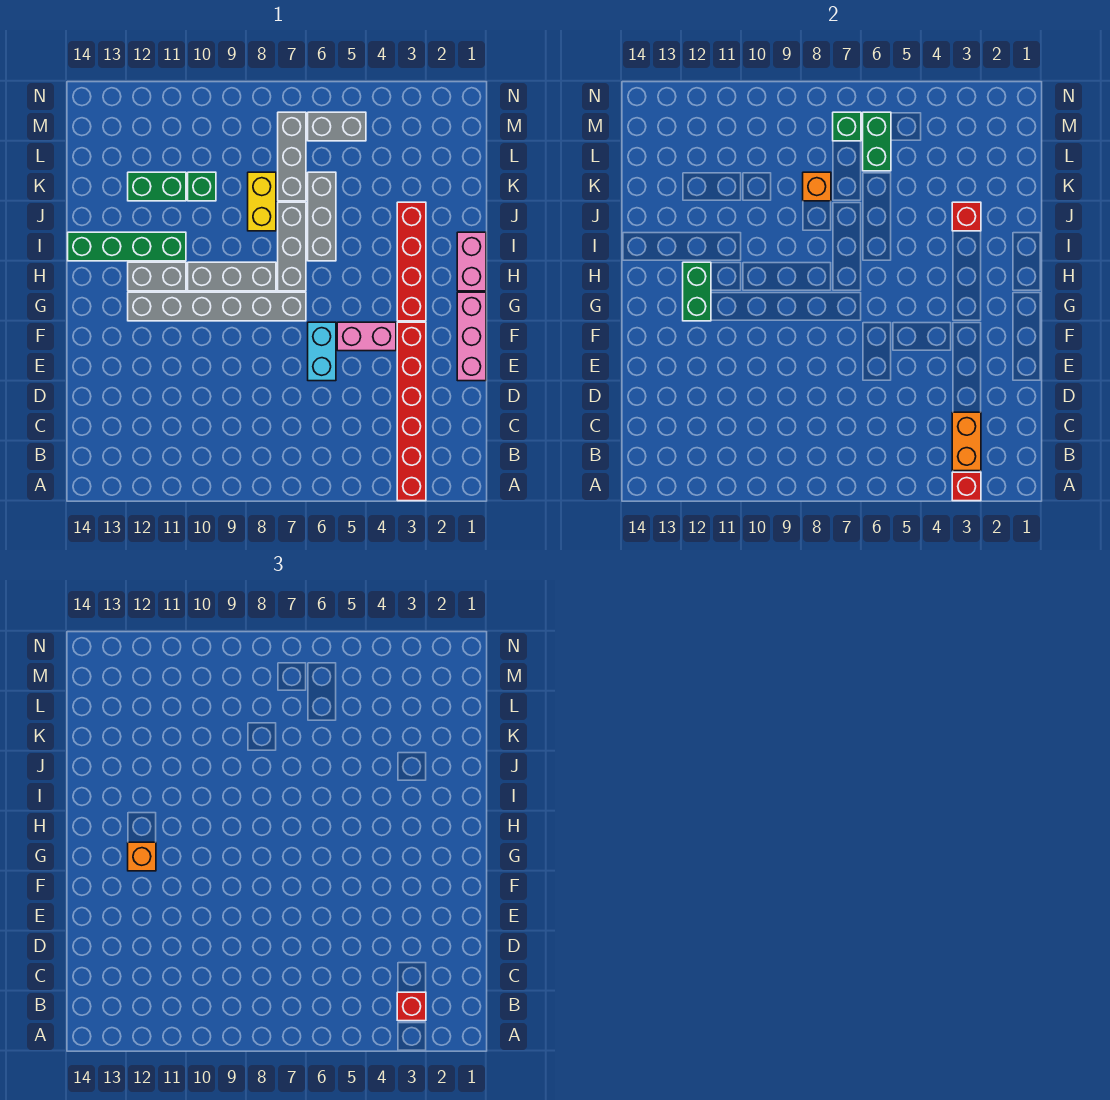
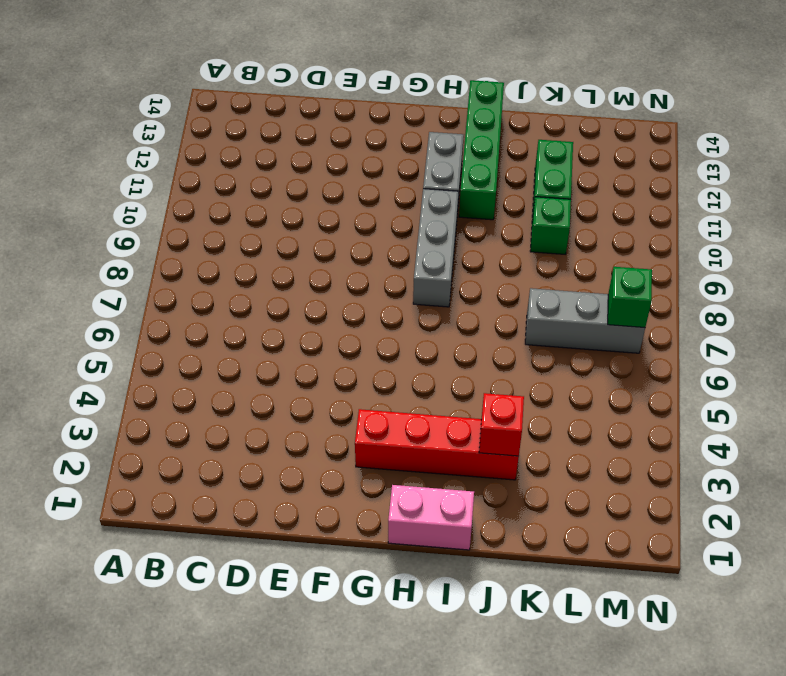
none -> red 1x6 brick [397,322,426,501]
none -> pink 1x3 brick [457,292,486,381]
none -> cyan 1x2 brick [308,322,336,381]

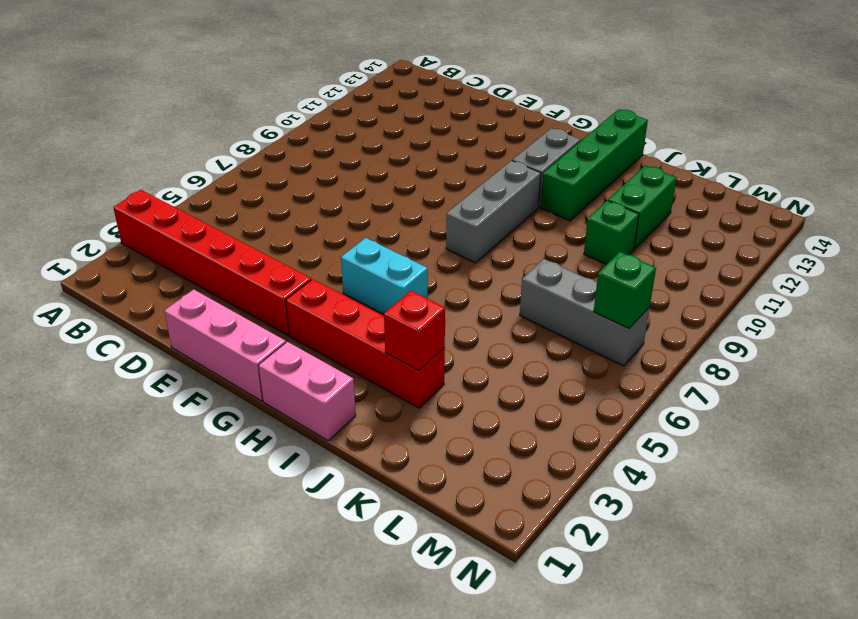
cyan 1x2 brick [341,238,428,314] -> cyan 1x2 brick moved to [308,322,336,381]
none -> pink 1x2 brick [337,322,396,351]
none -> grey 1x6 brick [128,292,306,321]
none -> grey 1x3 brick [278,202,306,291]

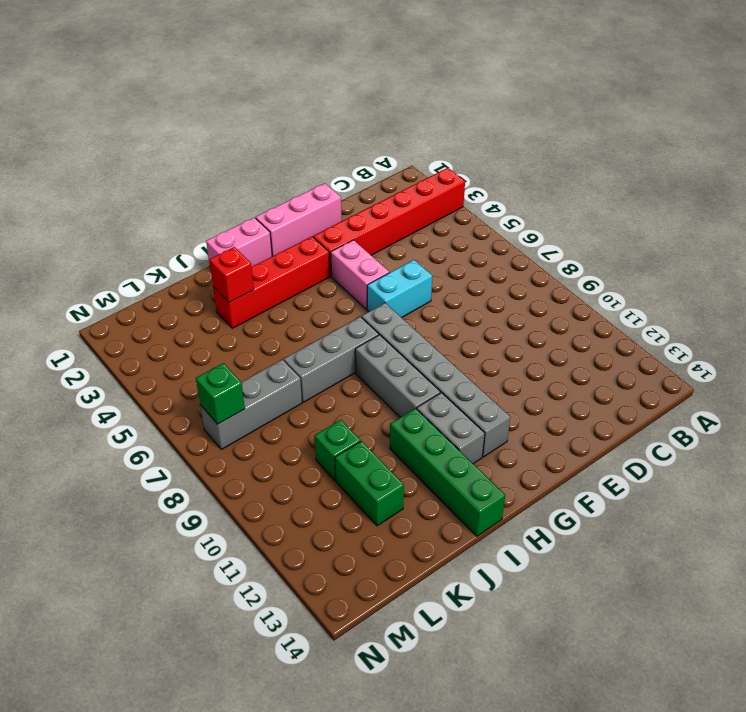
none -> grey 1x3 brick [308,172,336,261]
none -> yellow 1x2 brick [248,172,276,231]
none -> grey 1x2 brick [308,112,366,141]

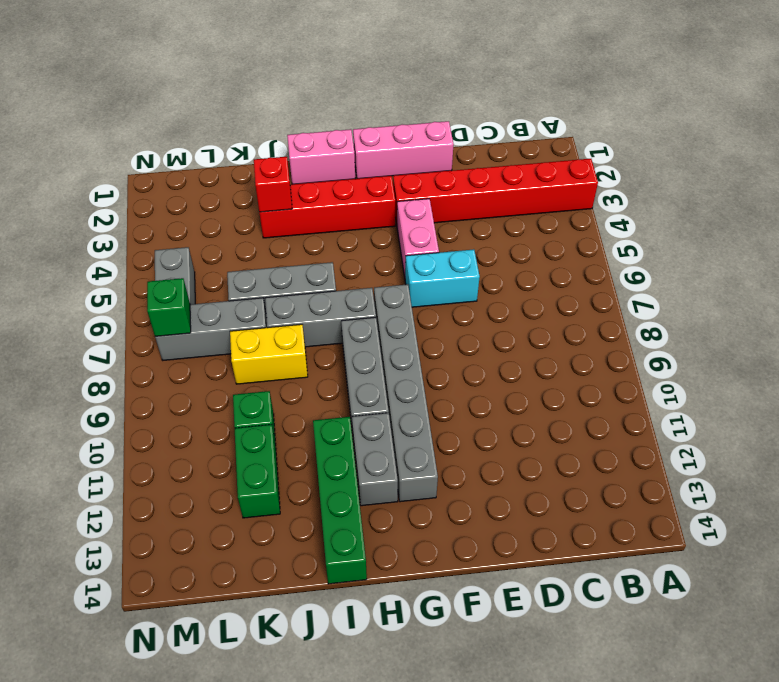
none -> red 1x1 brick [952,472,981,501]
none -> orange 1x2 brick [952,412,981,471]
none -> green 1x2 brick [683,262,711,321]

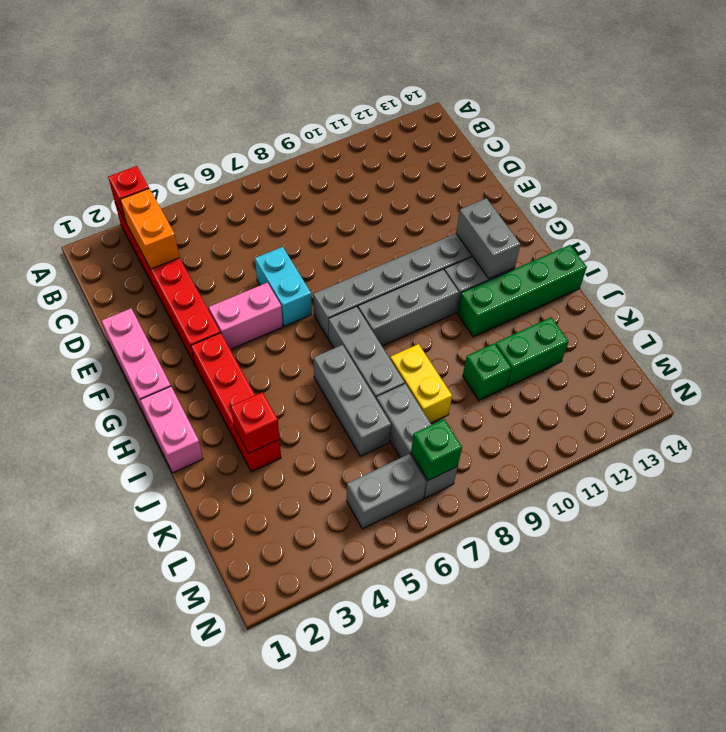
grey 1x2 brick [456,198,521,278] -> green 1x2 brick [683,262,711,321]
none -> orange 1x1 brick [803,172,831,201]
none -> green 1x2 brick [863,112,891,171]
none -> red 1x1 brick [397,992,426,1021]

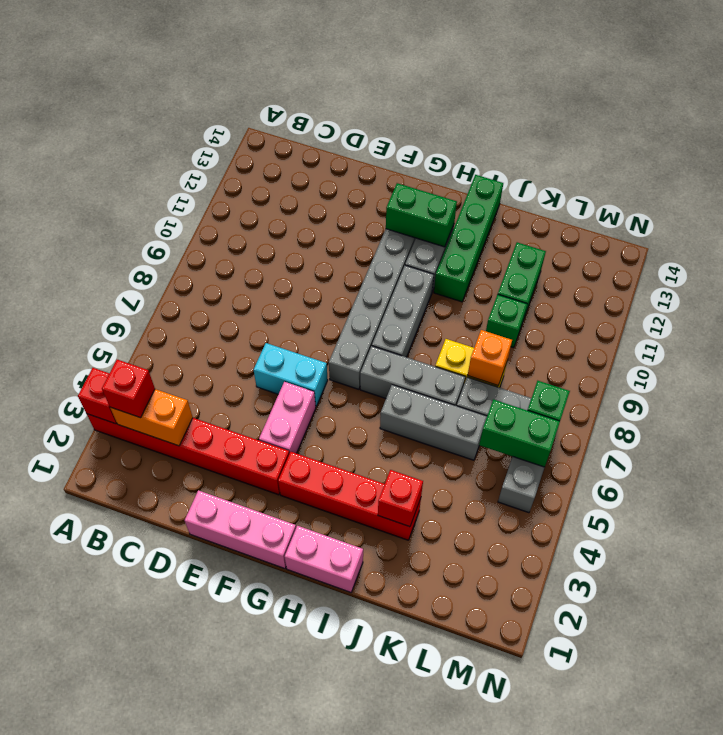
none -> orange 1x1 brick [128,842,156,871]

